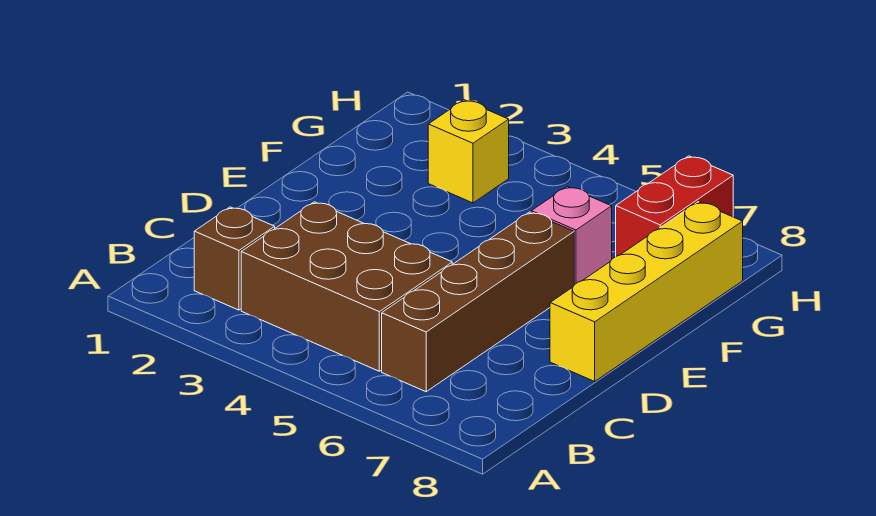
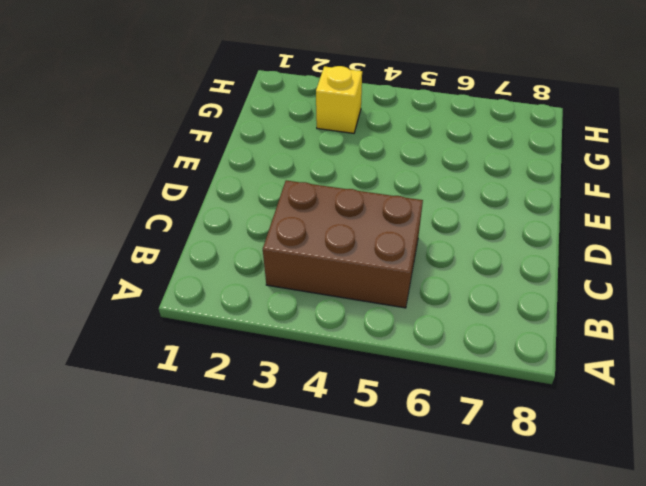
none -> brown 1x1 brick [194,207,275,310]
none -> brown 1x4 brick [382,212,574,392]

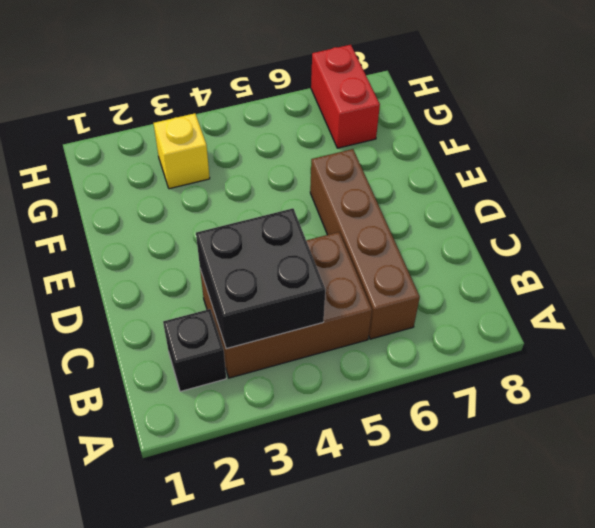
black 1x1 brick [163,309,226,392] -> brown 1x1 brick [194,207,275,310]
black 2x2 brick [196,208,325,349] -> none
none -> yellow 1x4 brick [550,202,743,381]
none -> pink 1x1 brick [531,187,612,285]

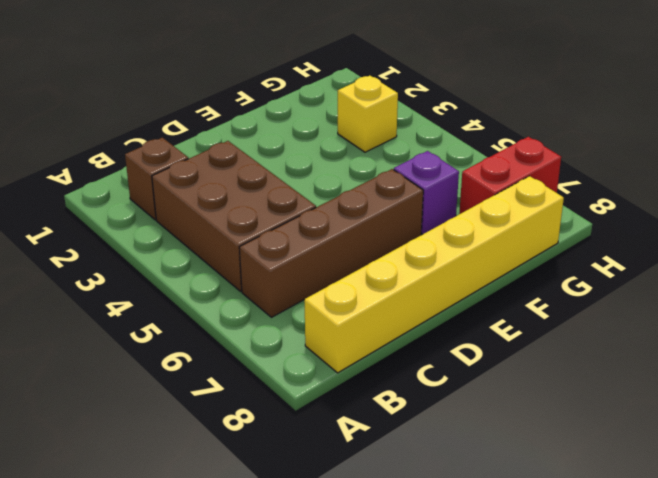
yellow 1x6 brick [304,176,564,373] -> yellow 1x4 brick [550,202,743,381]
purple 1x1 brick [394,151,459,234] -> pink 1x1 brick [531,187,612,285]

